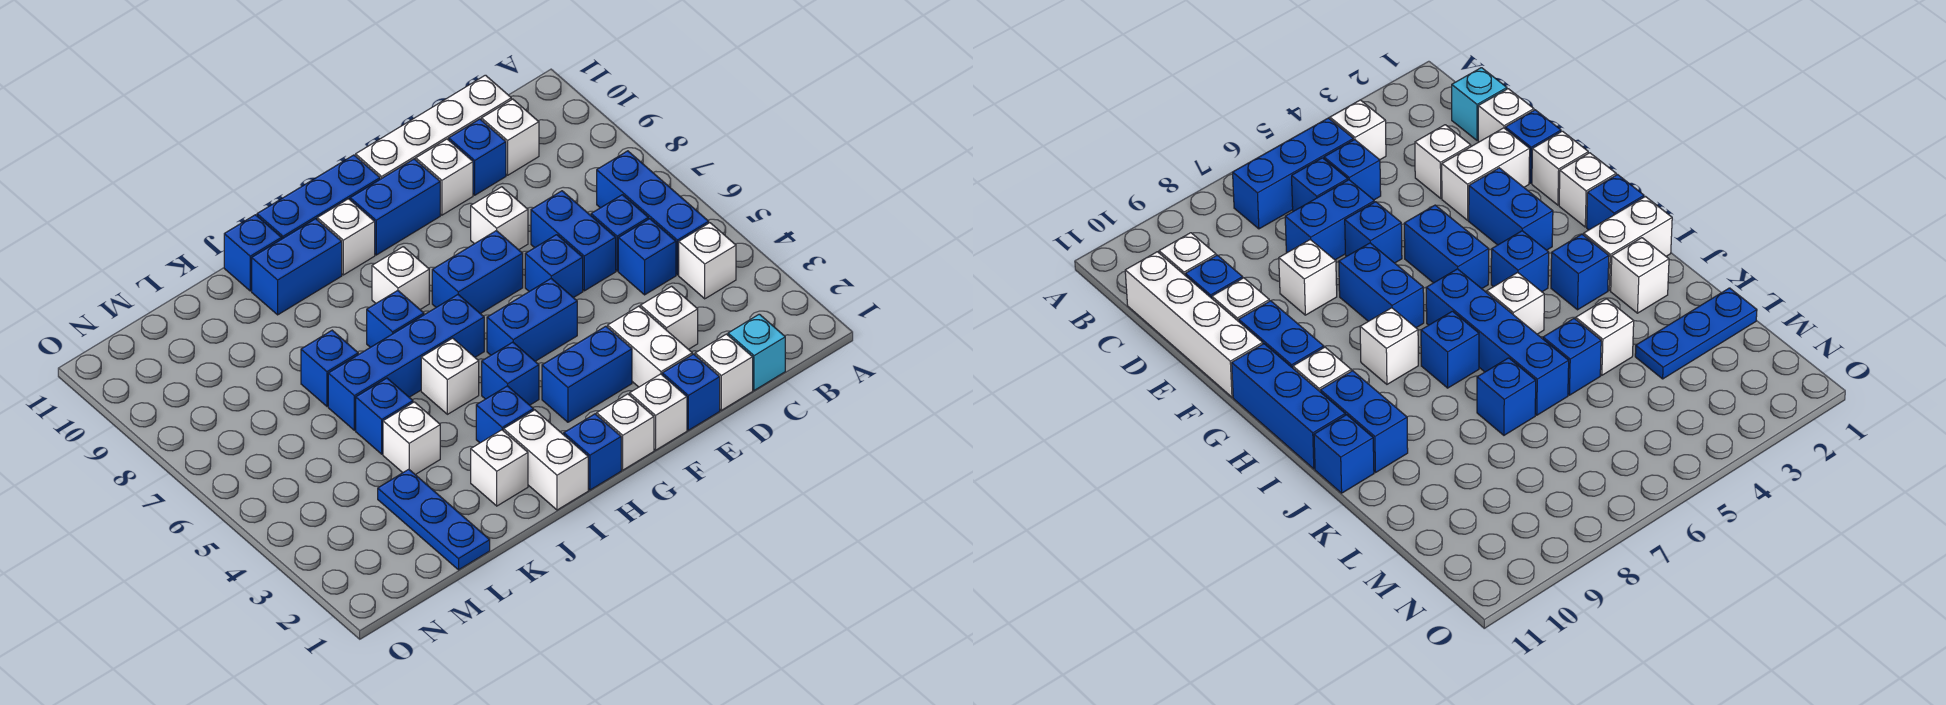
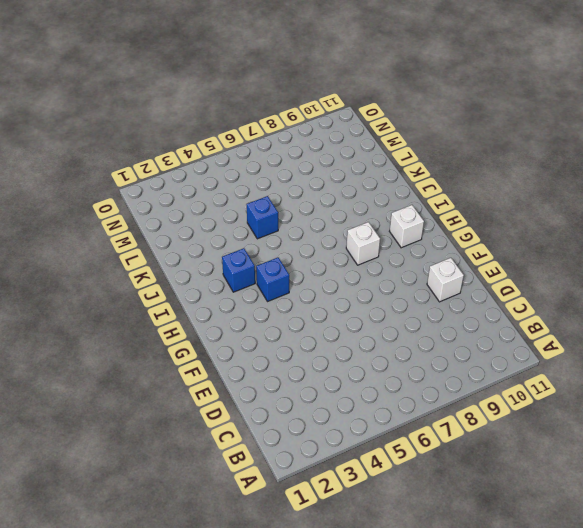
none -> white 1x1 brick [679,223,736,299]
none -> blue 1x3 brick [597,151,709,275]
none -> cyan 1x1 brick [728,314,785,390]
none -> blue 1x1 brick [618,219,676,295]

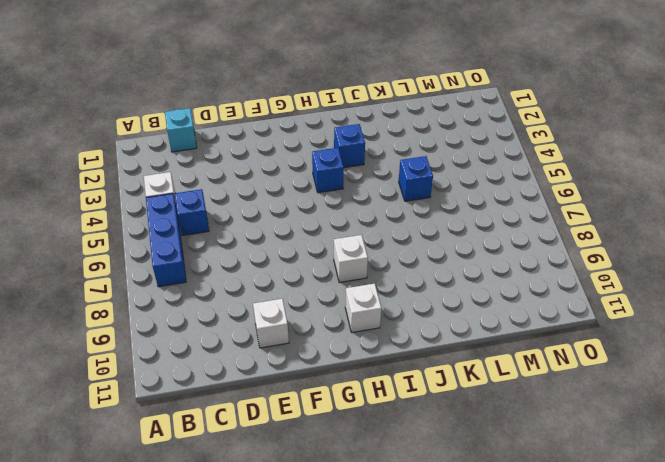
none -> blue 1x1 brick [591,195,648,271]
none -> white 1x1 brick [482,99,539,175]
none -> white 1x4 brick [356,75,511,179]
none -> white 1x1 brick [695,334,753,410]

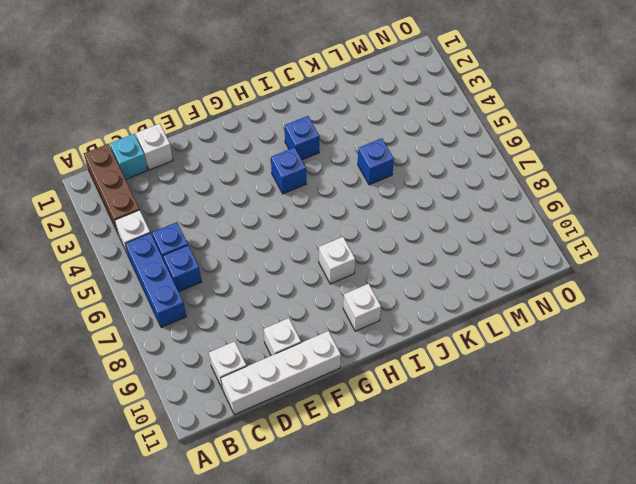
brown 1x3 brick [84,144,139,233] -> none
none -> white 1x1 brick [640,286,698,349]
none -> blue 1x2 brick [531,191,616,291]
none -> blue 1x1 brick [449,119,506,195]
none -> blue 1x1 brick [662,354,720,430]

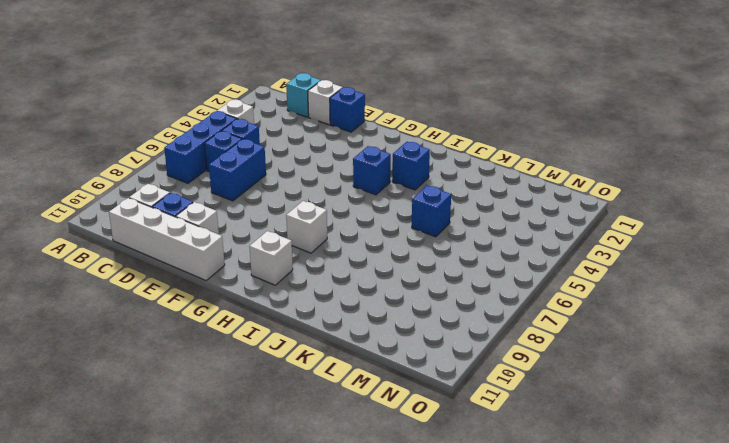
none -> white 1x1 brick [640,286,698,349]
none -> white 1x2 brick [608,306,692,387]
none -> blue 1x1 brick [525,235,583,298]
none -> white 1x1 brick [471,187,528,250]

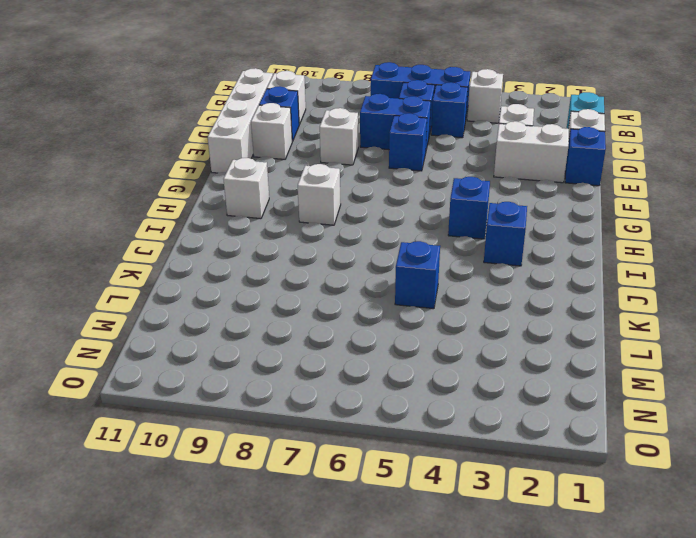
none -> white 1x1 brick [630,374,687,450]
none -> blue 1x2 brick [542,326,632,422]
none -> blue 1x2 brick [487,279,577,361]
none -> blue 1x2 brick [432,231,523,314]

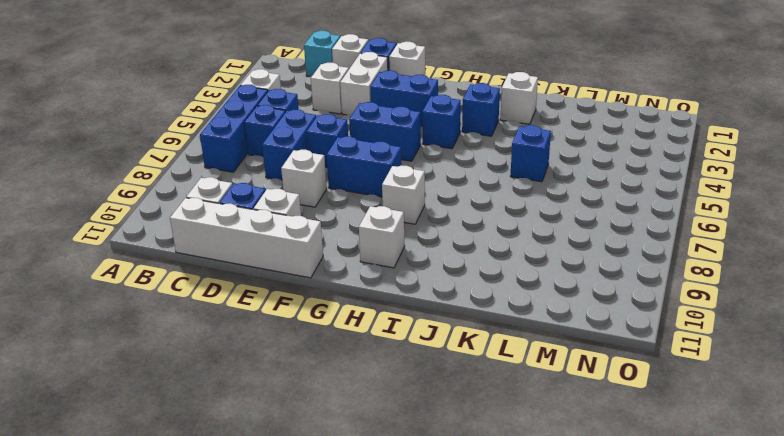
none -> blue 1x2 brick [350,159,440,255]
none -> white 1x1 brick [597,394,654,470]
none -> blue 1x3 brick [257,155,380,239]
none -> blue 1x1 brick [564,414,621,490]

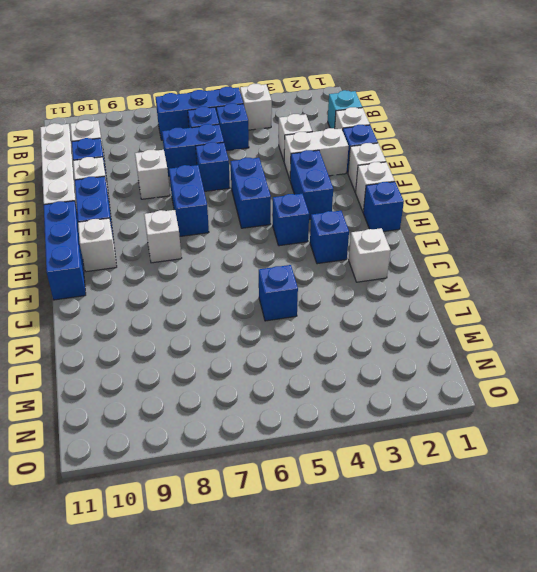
none -> blue 1x4 brick [328,295,484,430]
none -> white 1x2 brick [504,410,588,510]
none -> white 1x1 brick [421,338,479,414]
none -> blue 1x1 brick [367,290,424,347]

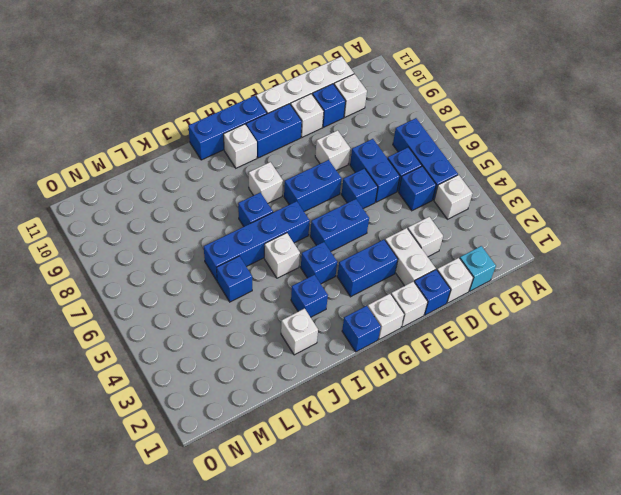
none -> white 1x2 brick [504,410,588,510]
none -> blue 1x2 brick [252,219,342,315]
none -> blue 1x1 brick [224,215,282,291]
none -> white 1x1 brick [383,402,440,475]

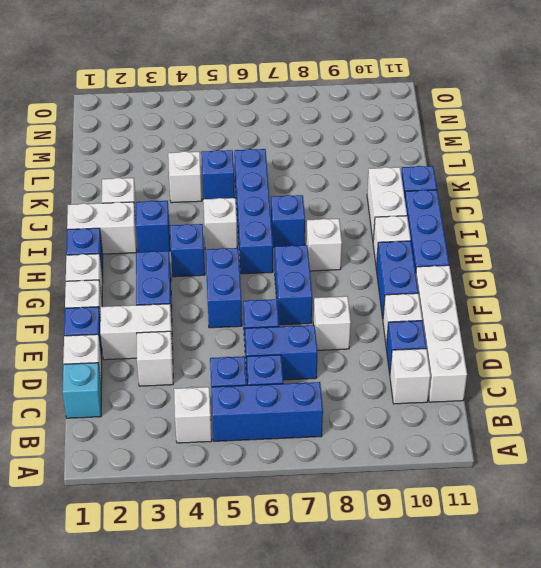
white 1x2 brick [367,167,407,239] -> blue 1x2 brick [252,219,342,315]
none -> blue 1x1 brick [301,330,358,406]
none -> blue 1x3 plate [378,469,490,570]

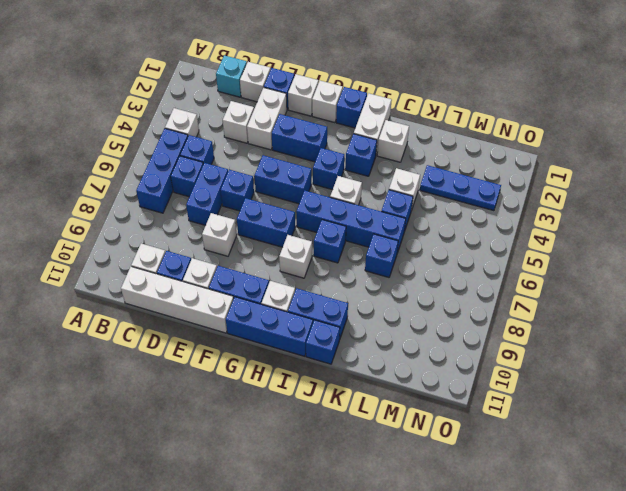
blue 1x3 plate [420,165,501,211] -> blue 1x3 plate turned to [378,469,490,570]

